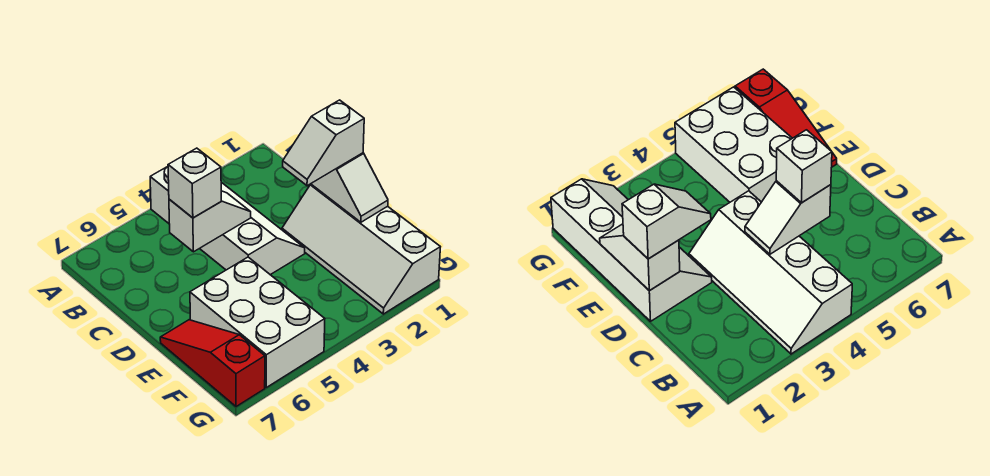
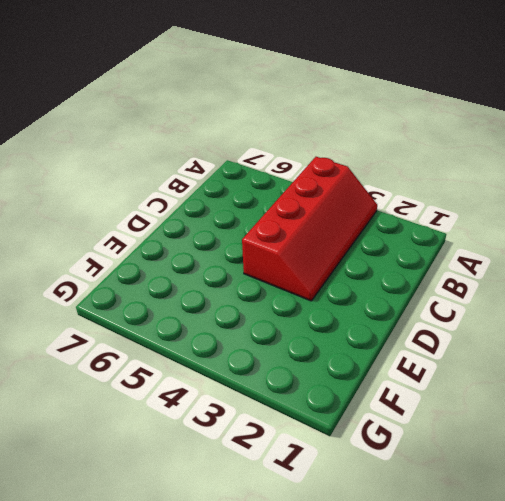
red 2x4 slope [242,157,377,301] -> white 2x4 slope [150,167,305,275]
none -> white 2x4 slope [282,184,440,314]
none -> white 2x3 brick [190,257,325,387]

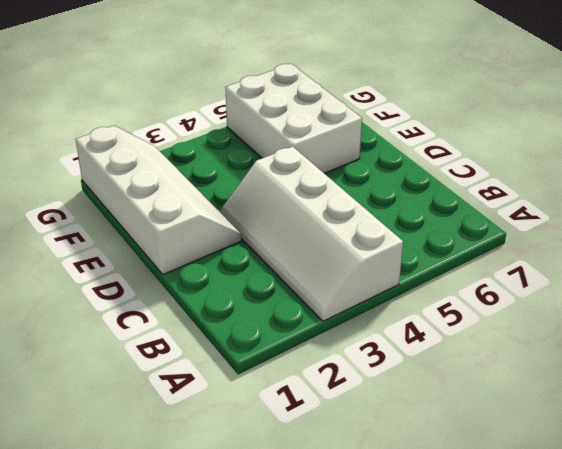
none -> red 1x3 slope [160,320,265,407]
none -> white 1x2 slope [169,191,251,252]

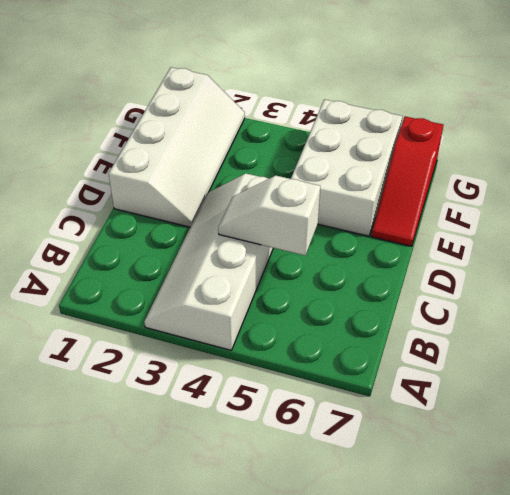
none -> white 1x2 slope [311,153,388,222]
none -> white 1x1 brick [168,148,221,218]

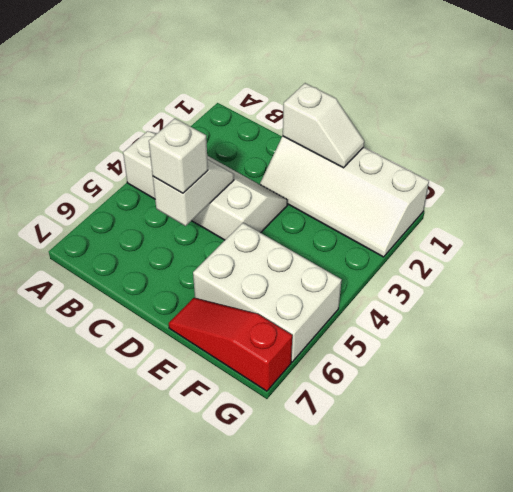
none -> white 1x2 slope [283,100,364,186]

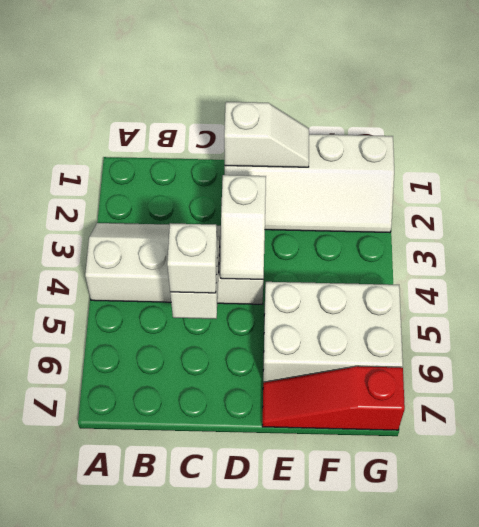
white 1x2 slope [220,175,266,279] -> white 1x2 slope moved to [283,100,364,186]

